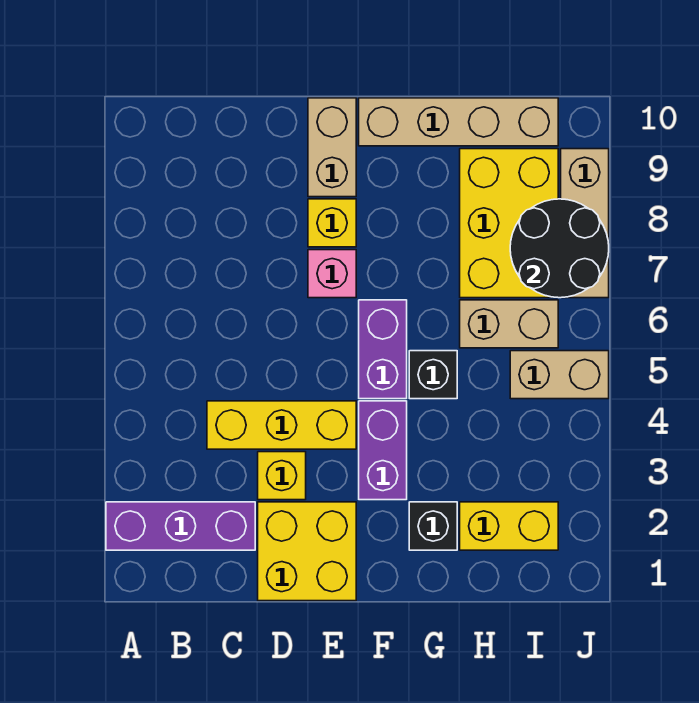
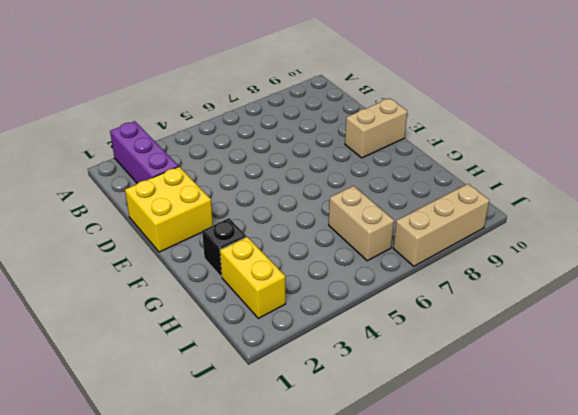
none -> yellow 1x3 brick [207,401,356,449]
none -> yellow 1x1 brick [258,452,306,500]
none -> pink 1x1 brick [308,250,356,298]

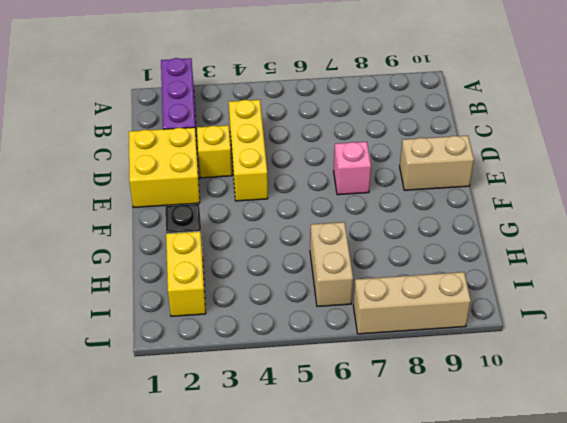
none -> yellow 1x1 brick [308,199,356,247]
none -> purple 1x2 brick [359,401,407,500]
none -> purple 1x2 brick [359,300,407,399]

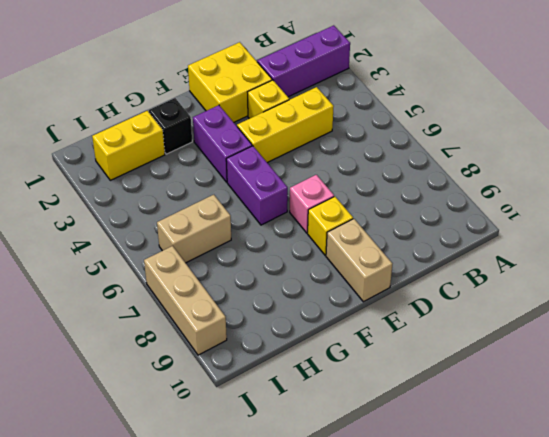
none -> tan 1x4 brick [359,98,558,146]
none -> black 1x1 brick [409,351,457,399]
none -> yellow 2x3 brick [460,149,558,298]

